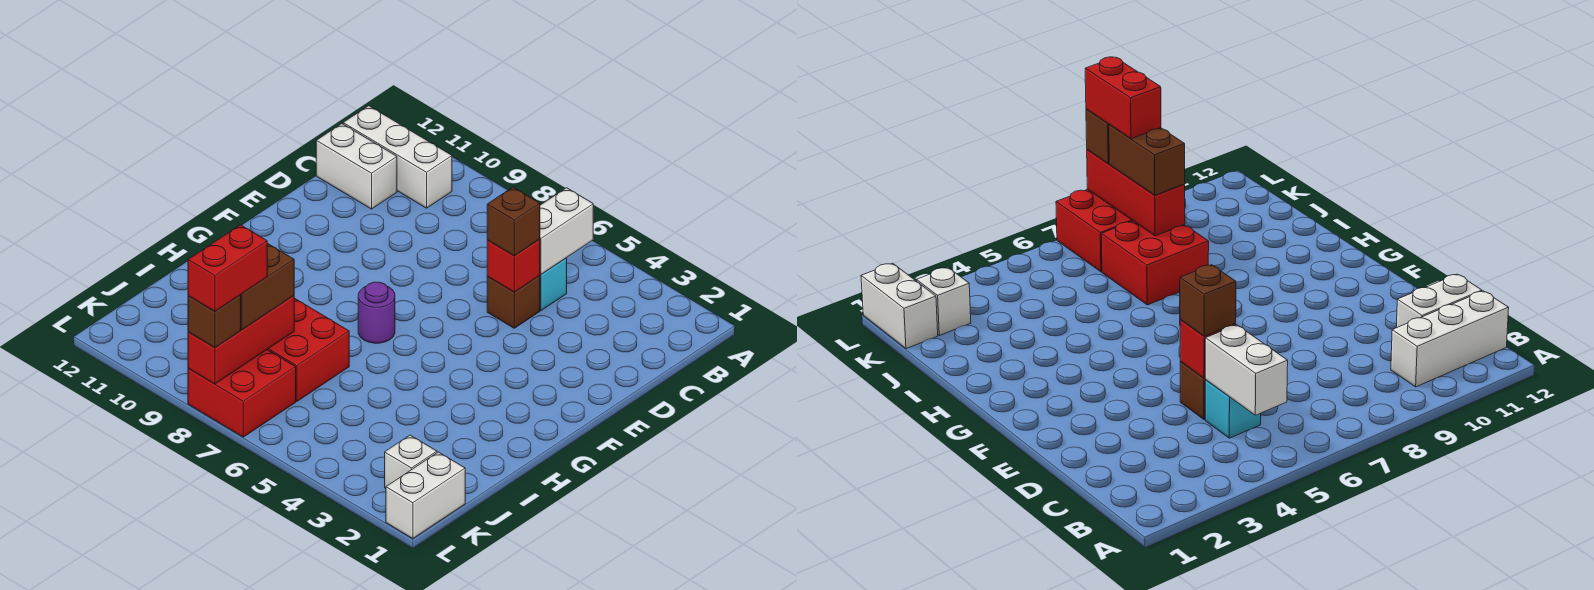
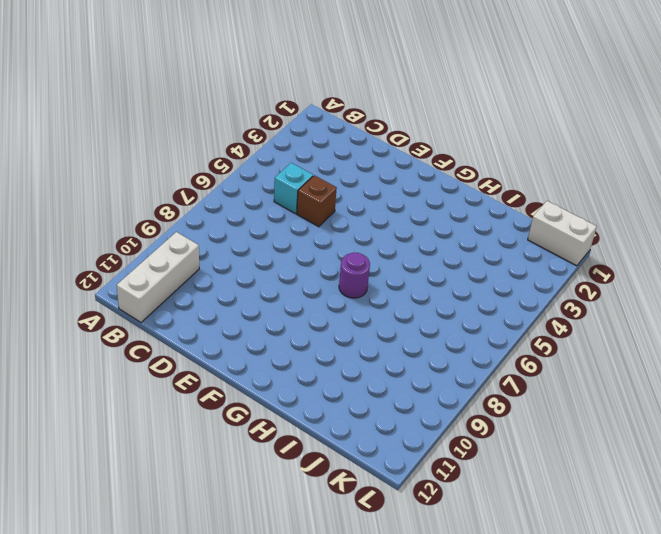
none -> white 1x2 brick [316,124,397,209]
none -> red 2x2 brick [267,298,349,401]
none -> white 1x1 brick [385,435,437,489]

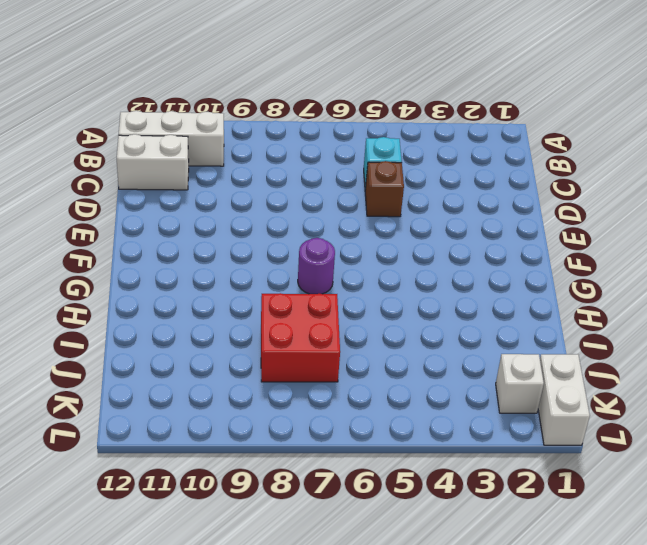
none -> red 2x2 brick [188,350,296,437]
none -> white 1x2 brick [540,188,593,274]
none -> red 1x1 brick [487,239,540,292]

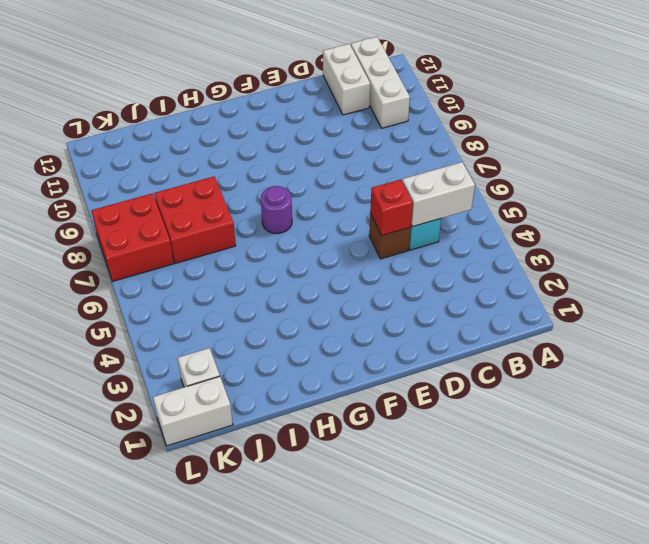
none -> red 1x3 brick [188,296,294,384]
none -> brown 1x1 brick [487,187,540,256]
none -> brown 1x2 brick [241,243,294,330]

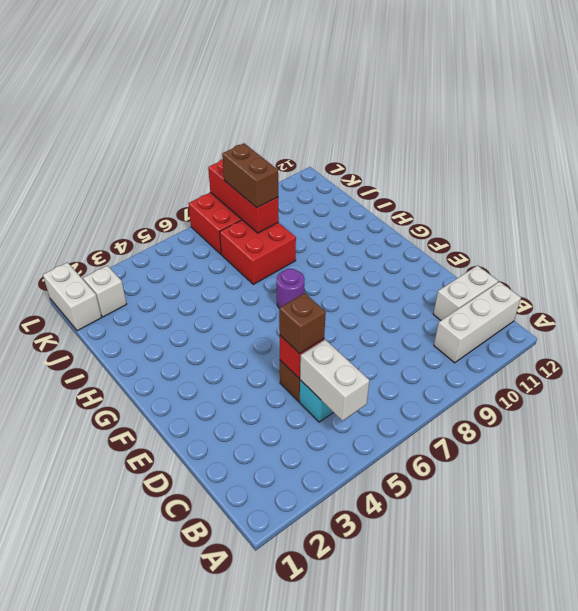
none -> brown 1x1 brick [188,295,241,348]
none -> red 1x2 brick [188,225,267,311]

